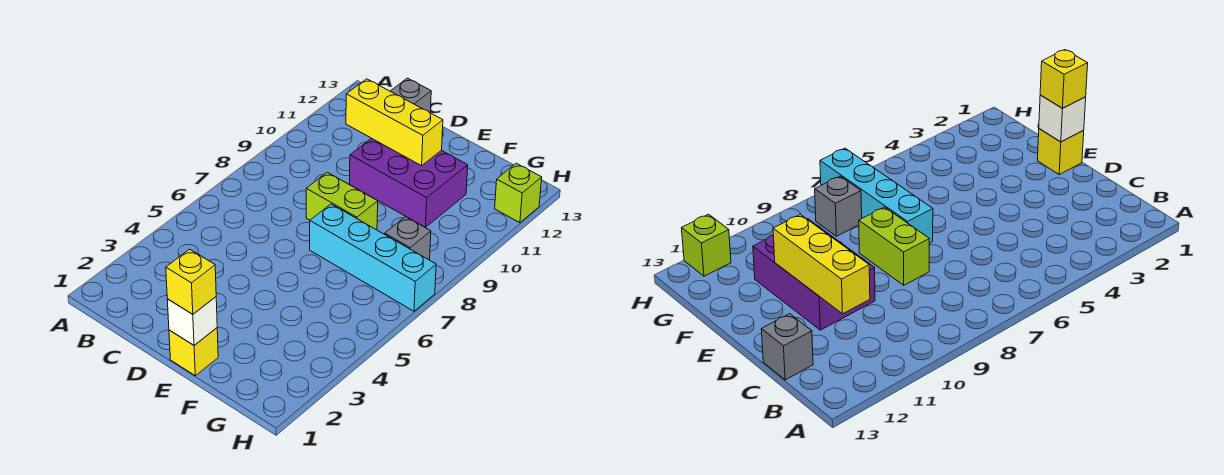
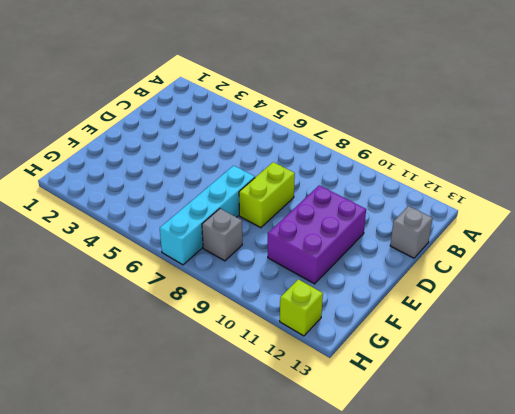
none -> yellow 1x1 brick [169,328,218,376]
none -> yellow 1x3 brick [346,79,443,166]

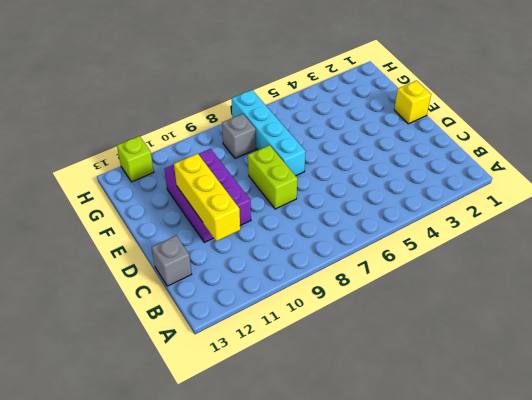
none -> white 1x1 brick [167,297,217,345]
none -> yellow 1x1 brick [166,249,216,314]

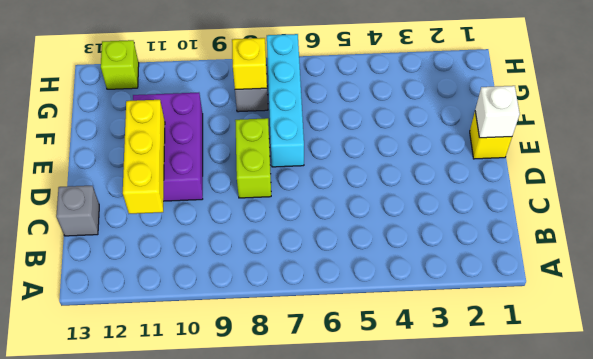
yellow 1x1 brick [232,38,267,89] -> yellow 1x1 brick moved to [166,249,216,314]

